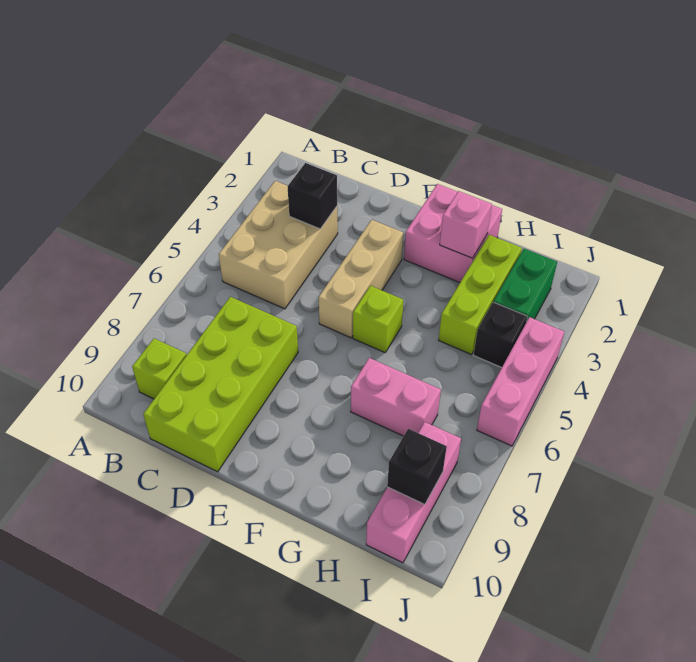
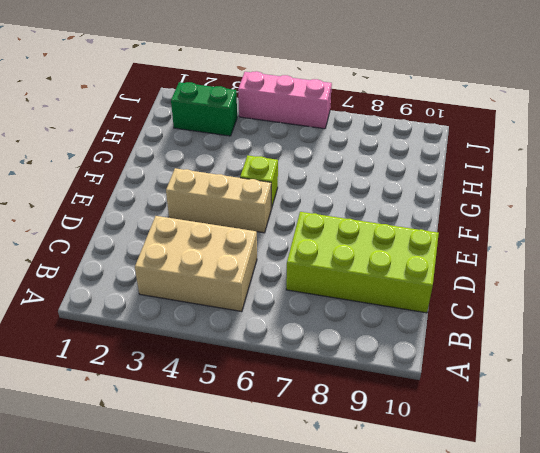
none -> lime 1x1 brick [132,338,186,399]
none -> pink 2x2 brick [404,184,502,282]
none -> pink 1x2 brick [351,358,441,436]

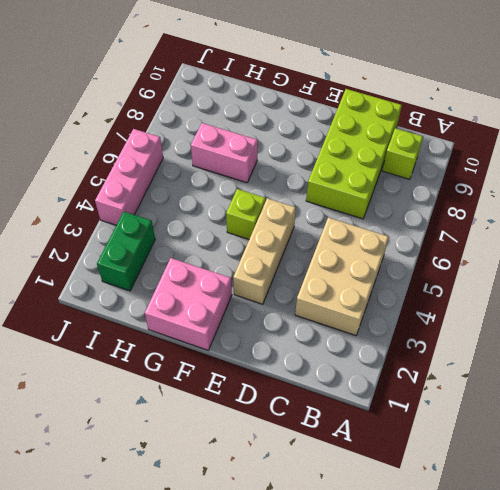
none -> lime 1x3 brick [439,235,522,355]
none -> black 1x1 brick [473,302,528,368]
none -> pink 1x3 brick [366,422,461,563]

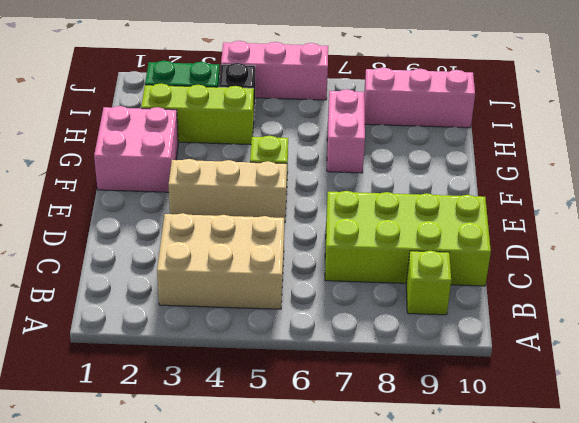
none -> black 1x1 brick [287,163,337,229]
none -> pink 1x1 brick [440,191,492,258]
none -> black 1x1 brick [387,429,447,504]

